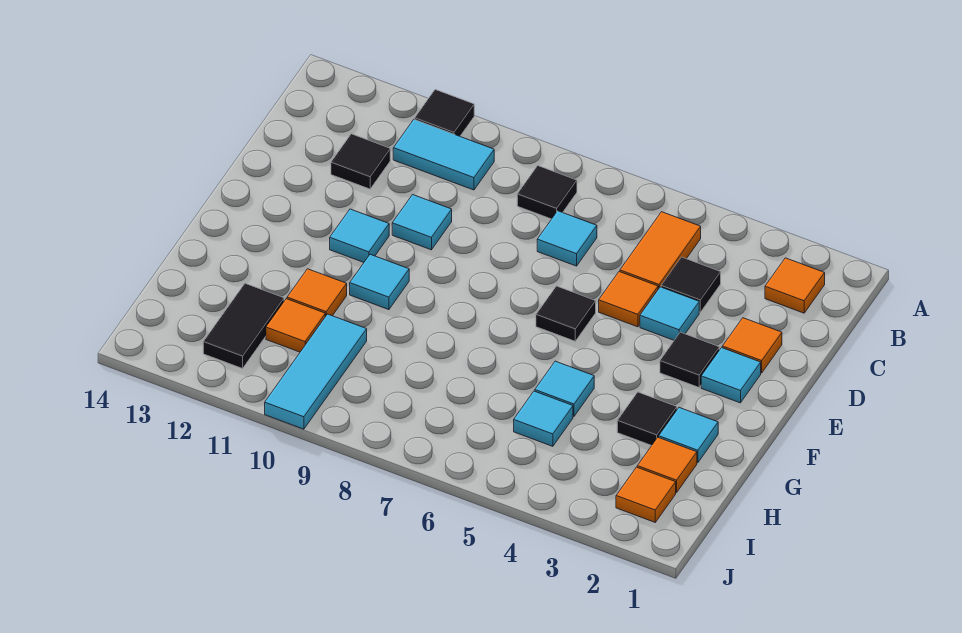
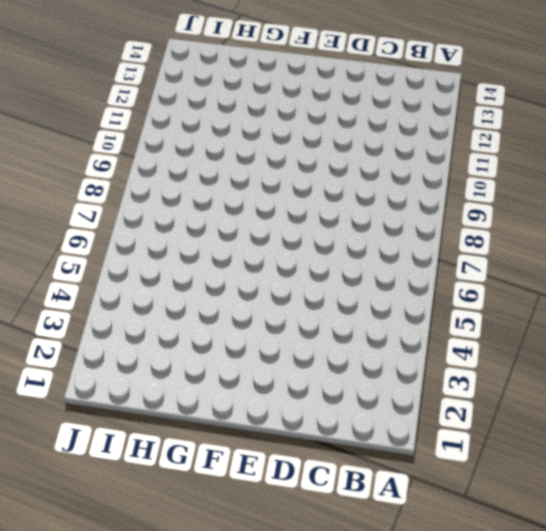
none -> black 1x1 tile [415,90,474,136]
none -> orange 1x1 tile [765,258,825,313]
none -> orange 1x2 tile [620,212,701,289]

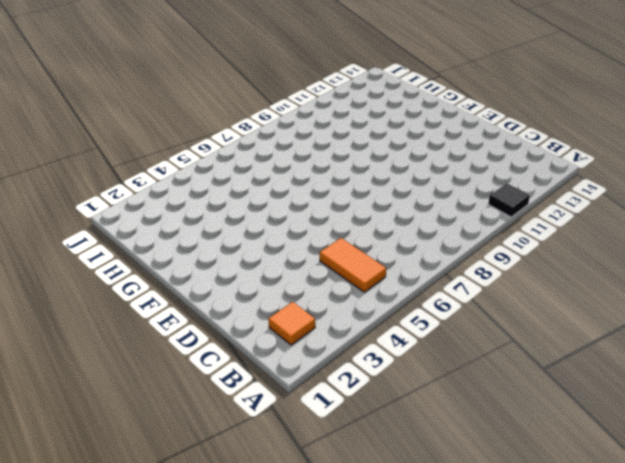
none -> black 1x1 tile [517,166,577,219]
none -> cyan 1x2 tile [393,119,494,190]
none -> black 1x1 tile [661,257,721,312]

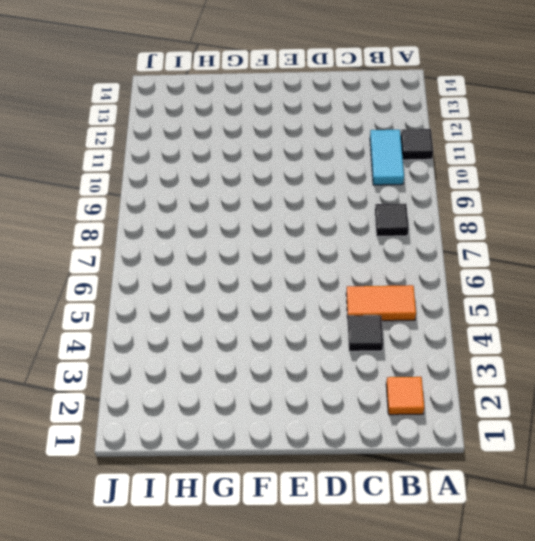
none -> cyan 1x1 tile [537,211,597,266]
none -> black 1x1 tile [331,134,390,189]
none -> orange 1x1 tile [722,318,782,373]

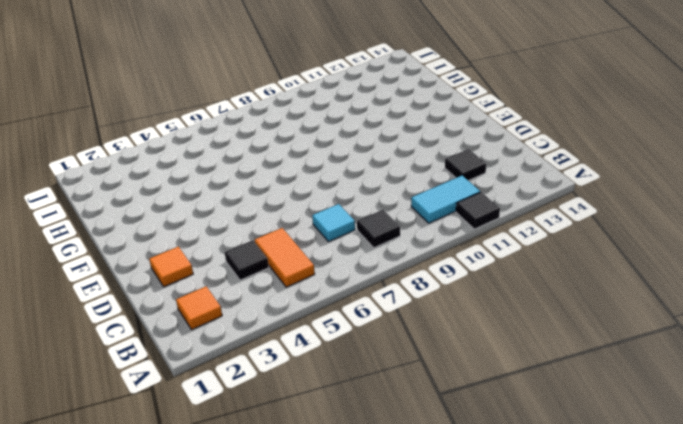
none -> cyan 1x1 tile [640,287,699,340]
none -> orange 1x1 tile [599,272,658,327]
none -> cyan 1x1 tile [392,195,452,250]

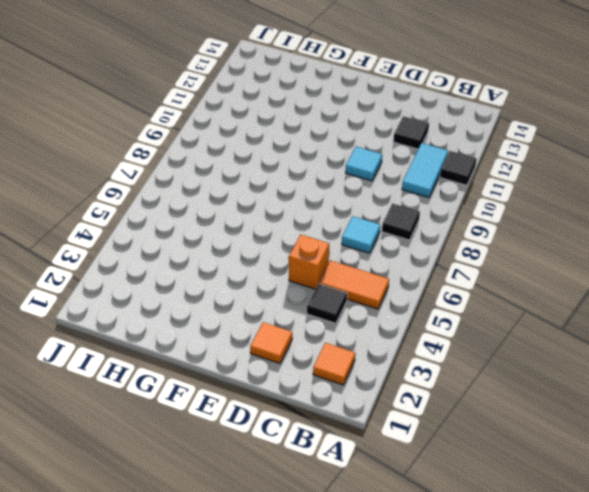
orange 1x1 brick [289,235,329,289] -> orange 1x1 tile [599,272,658,327]
none -> cyan 1x1 tile [640,287,699,340]
none -> cyan 1x1 tile [701,348,761,403]
none -> black 1x1 tile [660,332,719,387]

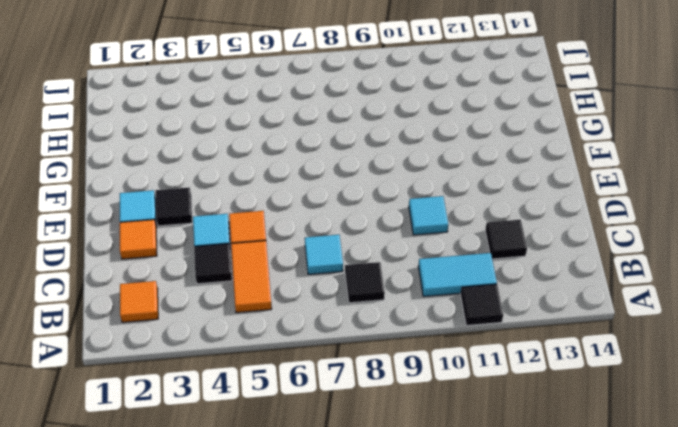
none -> black 1x1 tile [536,286,596,341]
none -> cyan 1x1 tile [330,209,389,262]
none -> cyan 1x1 tile [350,254,409,310]

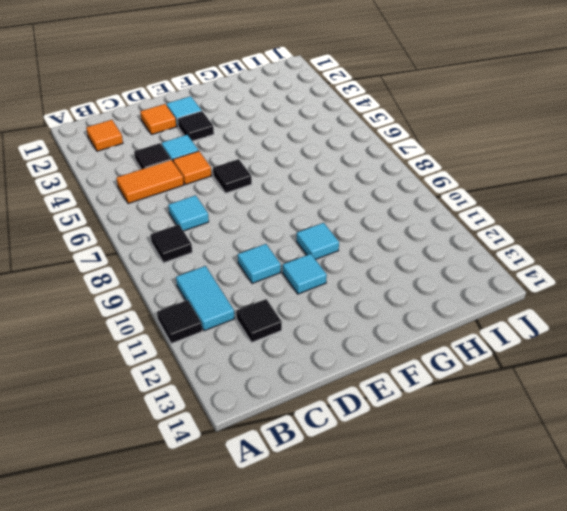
none -> cyan 1x1 tile [659,408,718,463]
none -> black 1x1 tile [617,392,677,446]
none -> cyan 1x1 tile [535,361,594,416]

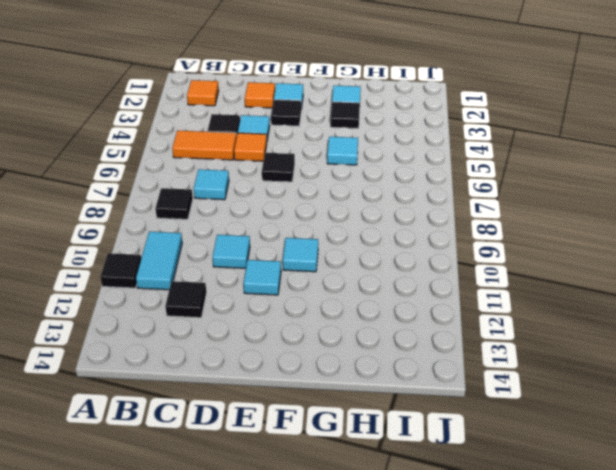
none -> orange 1x1 tile [287,269,347,317]
none -> orange 1x1 tile [637,437,697,493]
none -> cyan 1x1 tile [514,391,573,446]

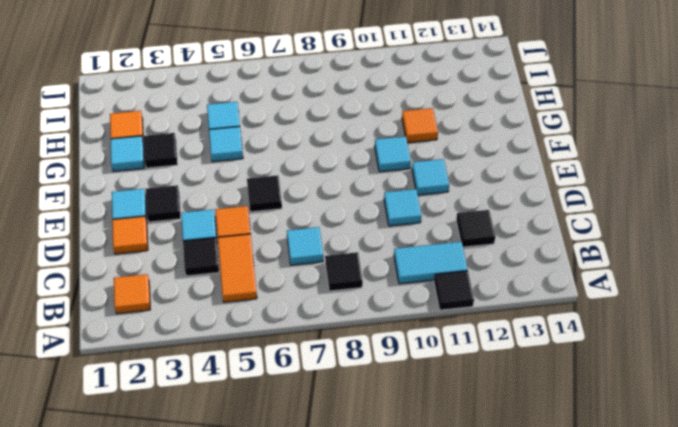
none -> cyan 1x3 tile [265,314,367,429]
none -> orange 1x1 tile [266,299,325,352]
none -> black 1x2 tile [203,283,284,368]

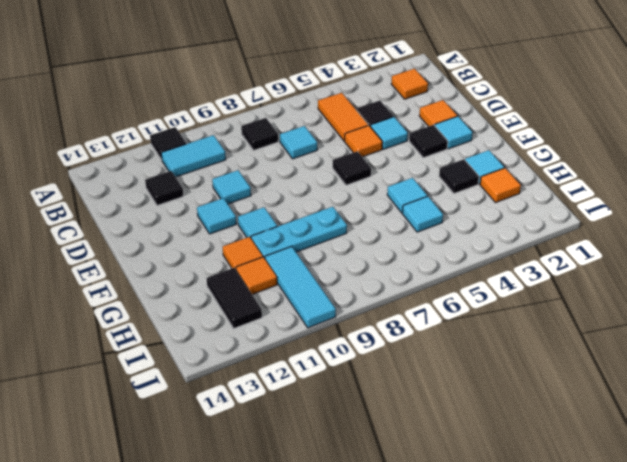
cyan 1x3 plate [251,207,347,258] -> none
none -> orange 1x1 tile [616,467,676,522]

